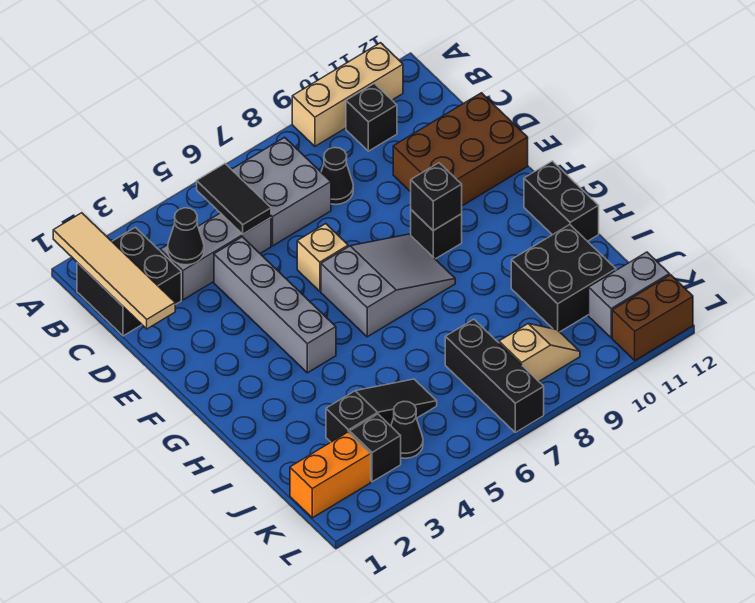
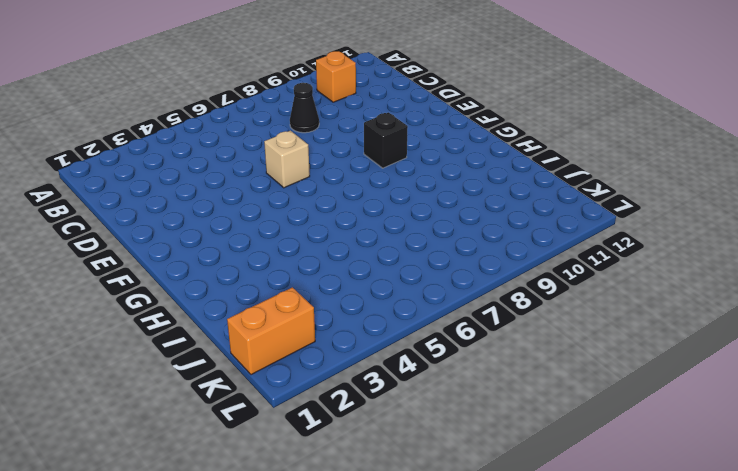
orange 1x1 brick [316,51,356,102] -> black 1x1 brick [346,83,397,151]
none -> tan 1x3 brick [292,43,403,146]
none -> black 2x2 brick [77,227,181,336]
none -> grey 2x2 brick [231,137,331,246]

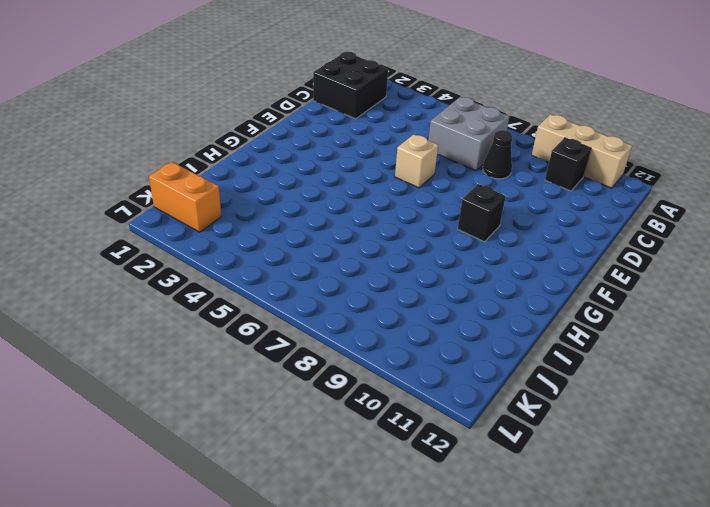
none -> grey 1x3 brick [160,213,271,300]
none -> grey 1x4 brick [214,237,336,373]
none -> brown 2x3 brick [393,93,528,206]

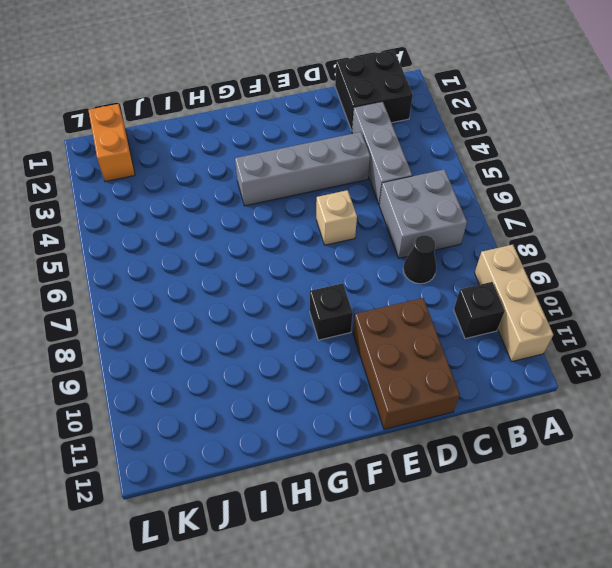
none -> grey 2x3 slope [321,234,455,337]
none -> black 1x2 brick [524,161,599,241]
none -> black 2x2 brick [511,225,616,332]

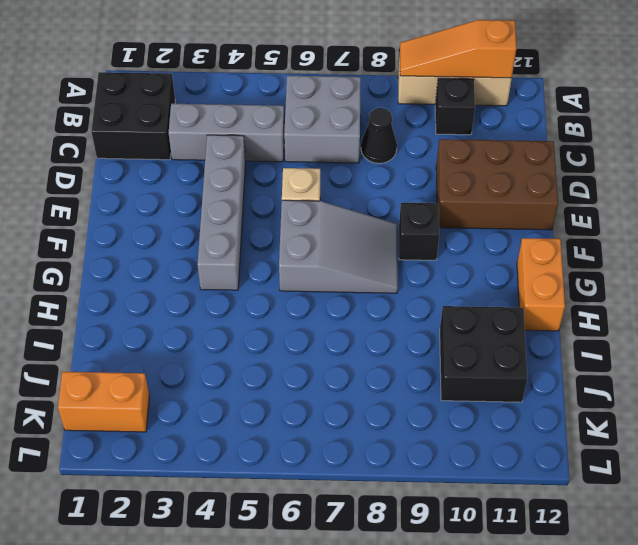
orange 1x3 slope [400,20,516,78] -> none
orange 1x2 brick [517,238,565,331] -> black 1x2 brick [524,161,599,241]
none -> black 1x3 slope [326,379,437,442]
none -> black 1x3 brick [445,319,544,432]
none -> black 1x1 brick [350,414,401,482]

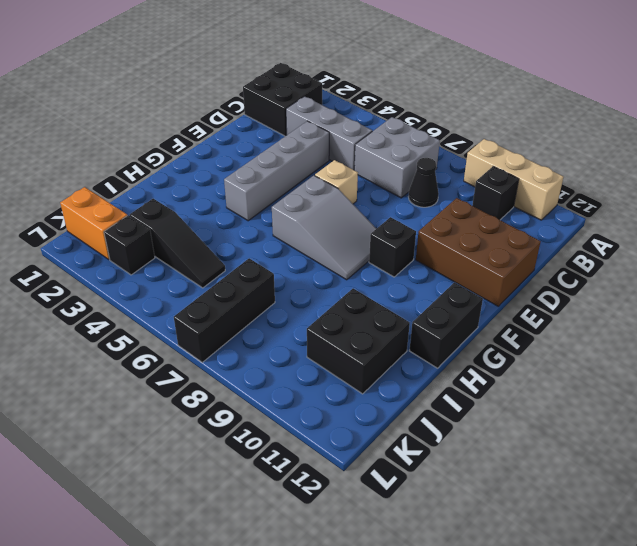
none -> black 1x1 cone [391,401,423,458]
none -> tan 1x2 slope [499,324,580,381]
none -> grey 1x2 brick [589,252,670,338]

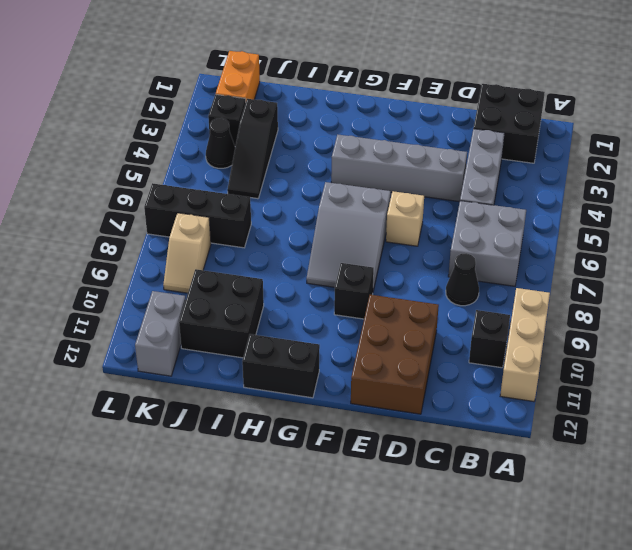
none -> brown 1x2 brick [612,275,693,360]
none -> tan 1x4 tile [53,213,175,329]
none -> black 1x2 tile [197,164,271,234]

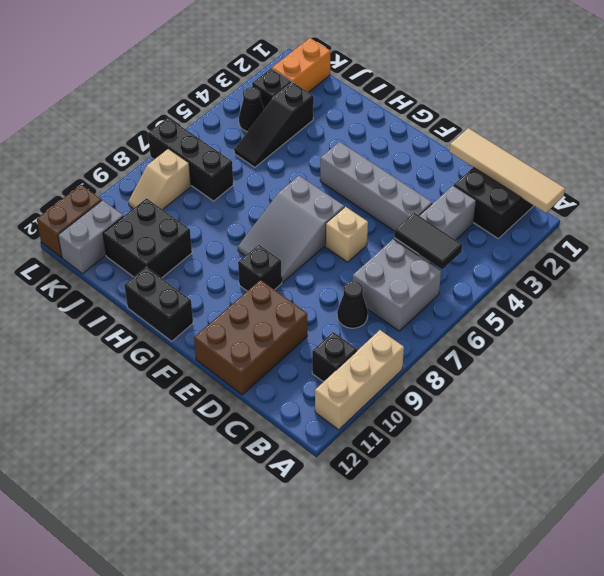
none -> black 1x1 cone [168,208,204,265]
none -> black 1x1 brick [411,163,462,231]

